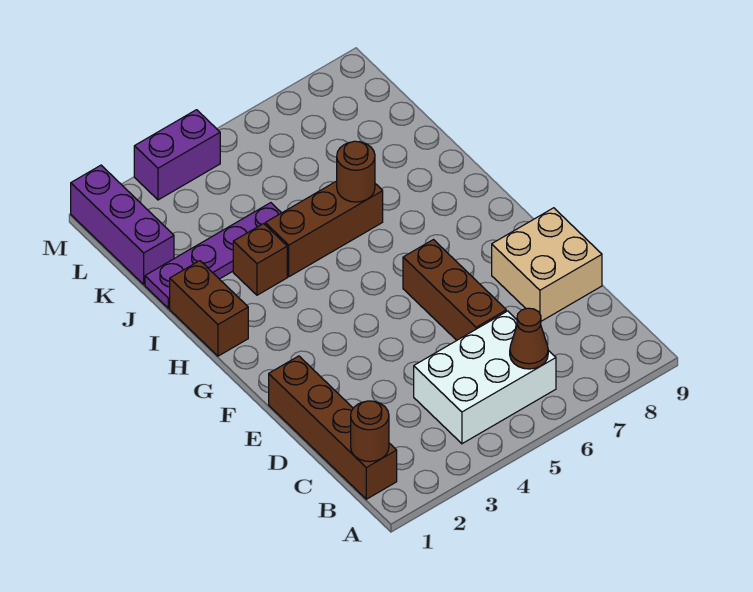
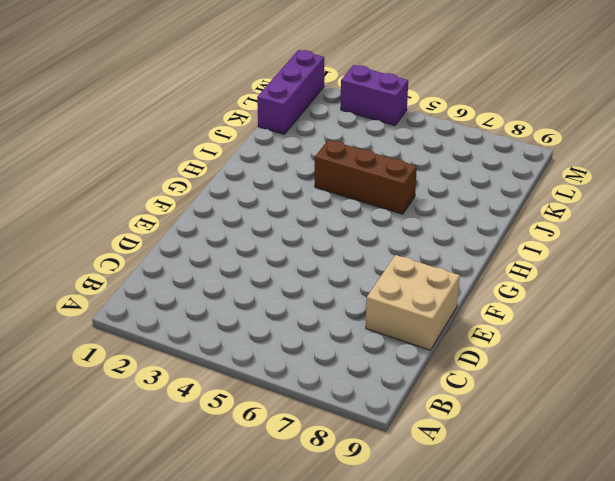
none -> brown 1x4 brick [269,356,397,499]
none -> white 2x3 brick [414,311,556,444]
none -> brown 1x3 brick [403,240,506,340]

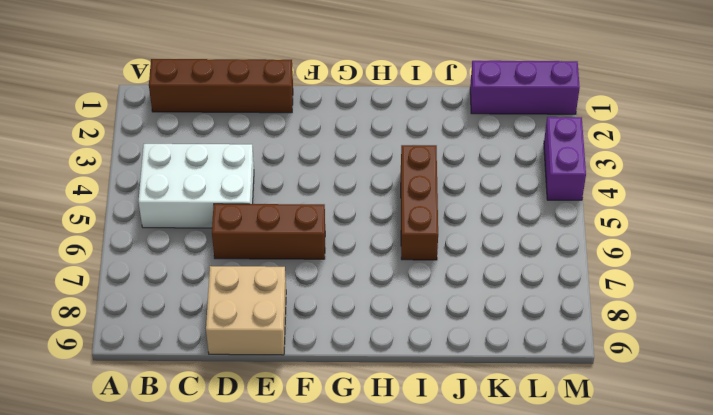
white 2x3 brick [138,144,254,228] -> white 2x3 brick turned to [414,311,556,444]
none -> brown 1x2 brick [170,261,248,356]
none -> brown 1x1 brick [233,224,287,295]
none -> purple 1x4 plate [145,203,281,309]

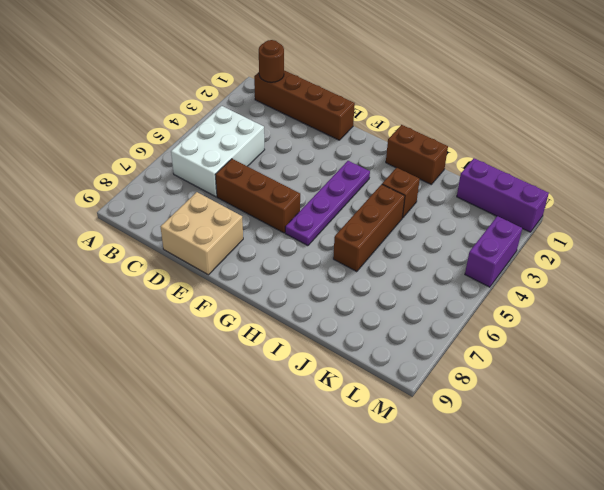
purple 1x4 plate [285,161,370,246] -> purple 1x4 plate moved to [145,203,281,309]
none -> brown 1x1 cone [510,308,548,369]
none -> brown 1x1 round brick [337,141,375,202]

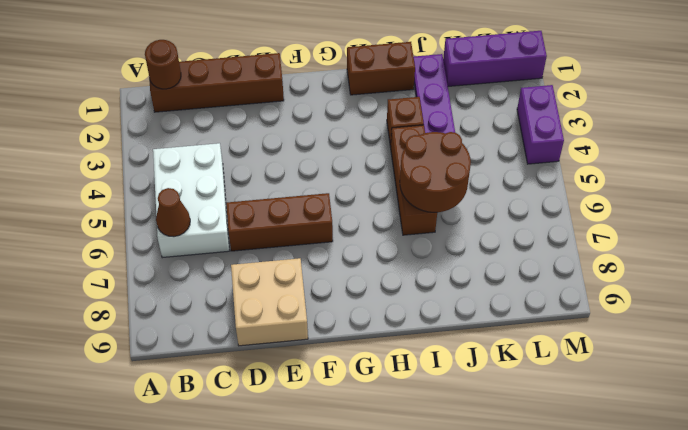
brown 2x2 round brick [400,132,471,212] -> brown 1x1 round brick [337,141,375,202]

